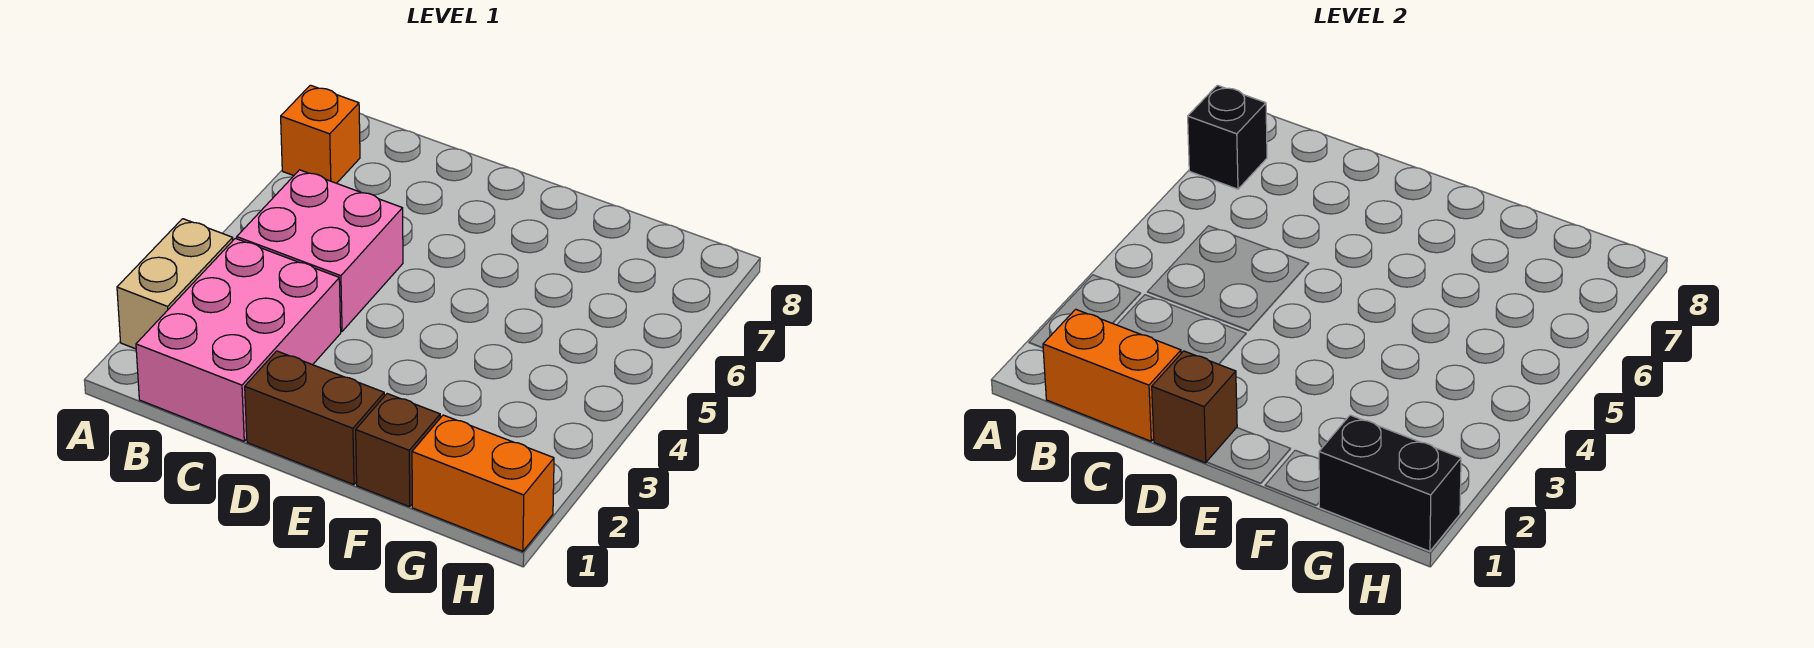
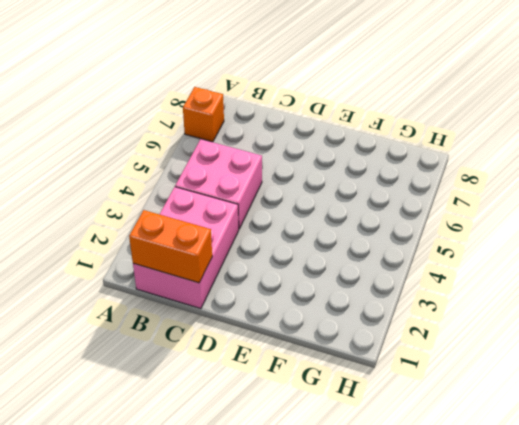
none -> tan 1x2 brick [117,219,233,349]
none -> brown 1x2 brick [245,351,384,485]

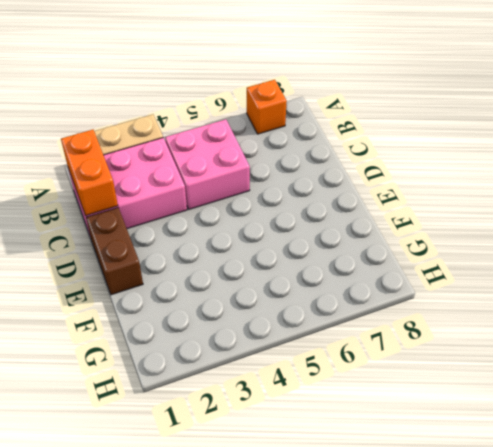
none -> brown 1x1 brick [356,394,440,507]
none -> orange 1x2 brick [412,415,554,551]

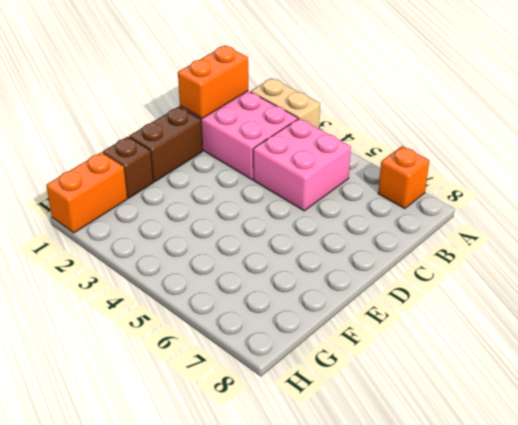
none -> black 1x1 brick [1188,85,1267,189]
none -> brown 1x1 brick [1152,351,1237,463]

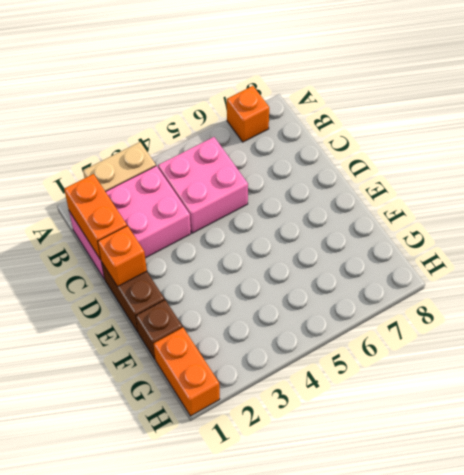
orange 1x1 brick [98,226,147,287] -> brown 1x1 brick [1152,351,1237,463]
none -> black 1x1 brick [1188,85,1267,189]
none -> black 1x2 brick [1319,415,1461,551]

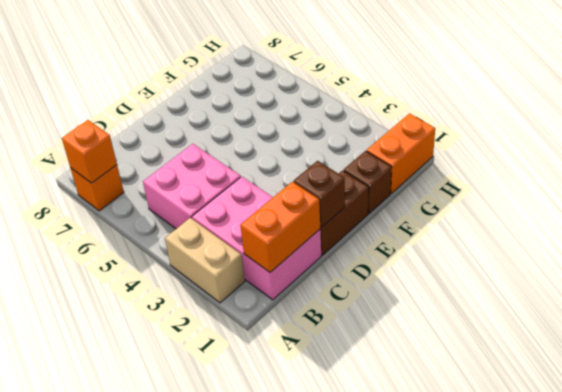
orange 1x1 brick [62,120,117,183] -> black 1x1 brick [1188,85,1267,189]
none -> black 1x2 brick [1319,415,1461,551]

